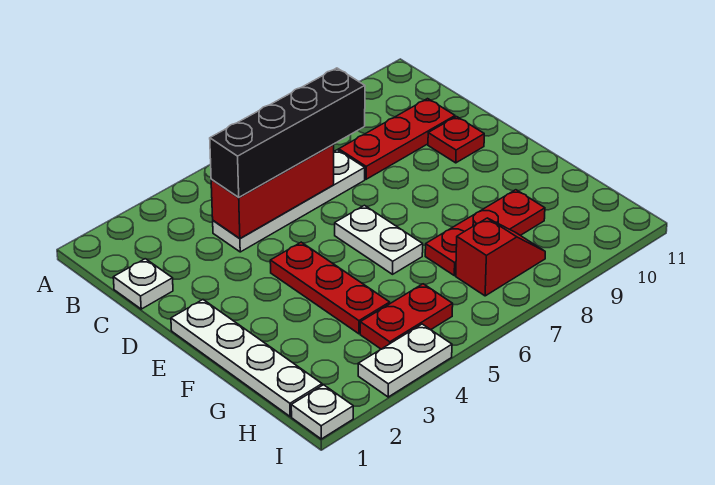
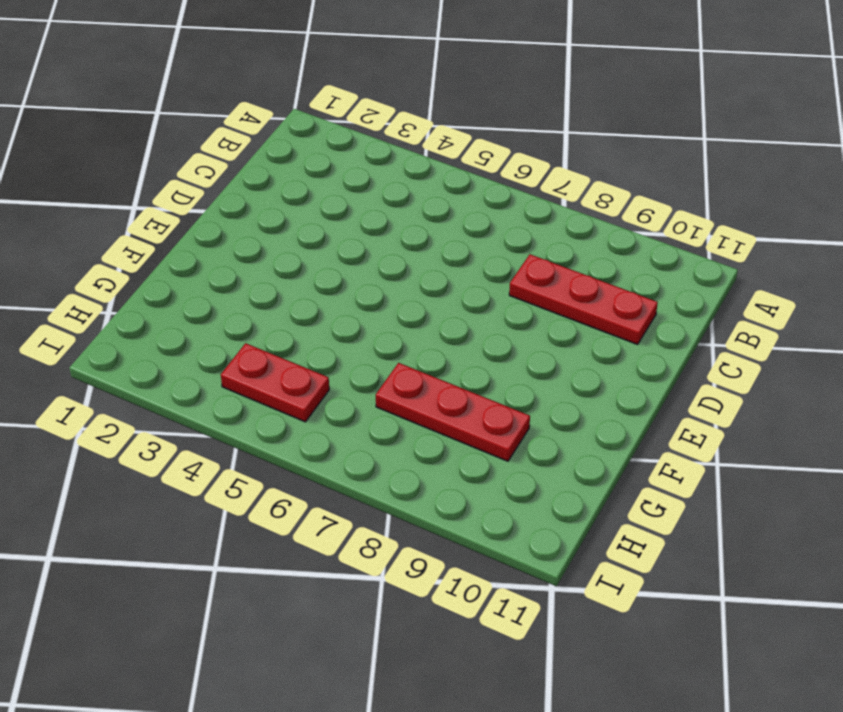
none -> white 1x1 plate [113,259,173,309]
none -> white 1x4 plate [213,150,365,252]
none -> red 1x1 plate [428,117,484,163]

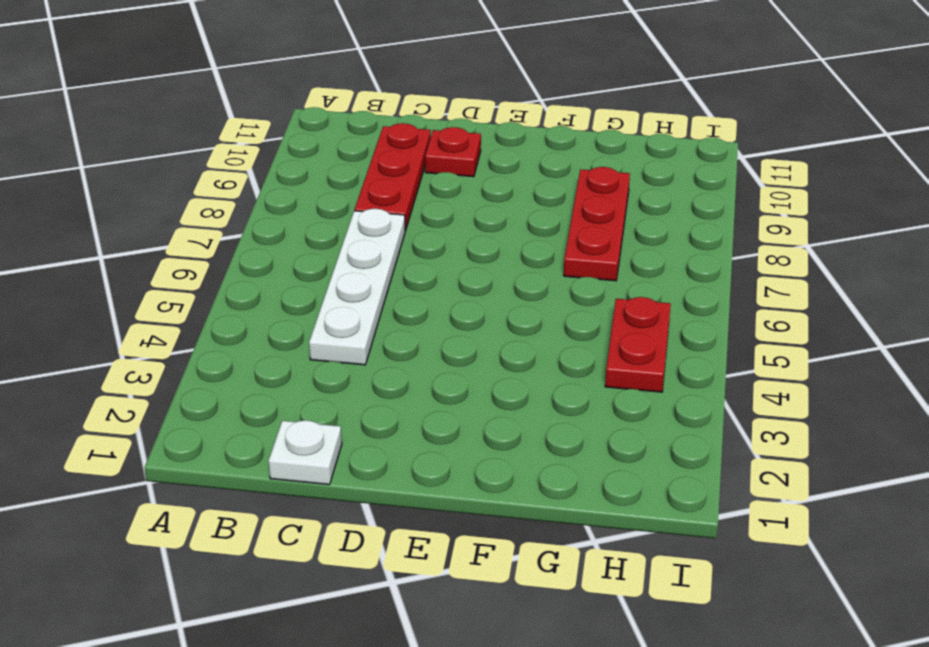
none -> white 1x4 plate [171,300,322,417]
none -> red 1x3 plate [270,242,390,334]
none -> white 1x2 plate [335,205,423,274]

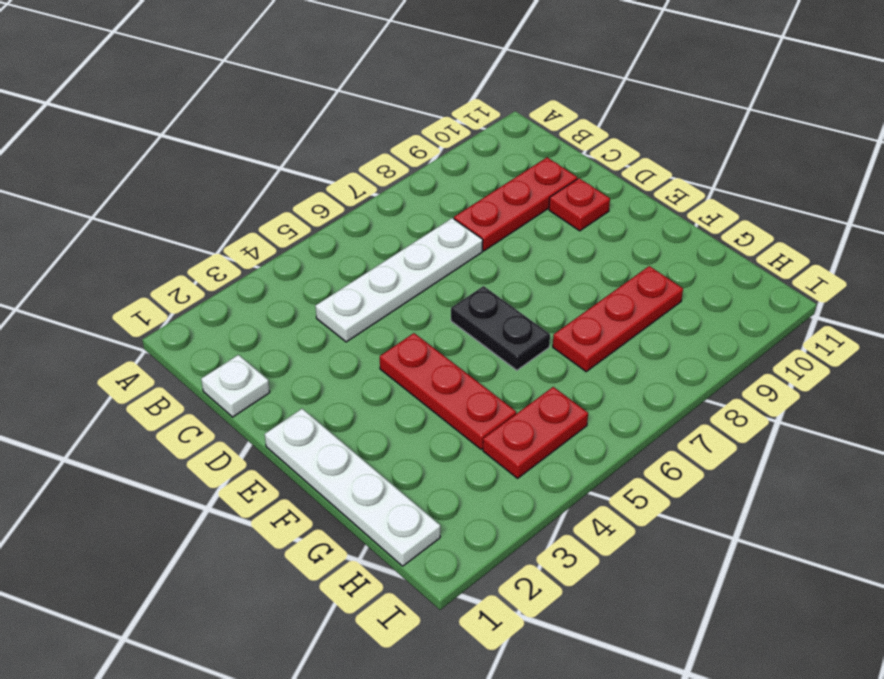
black 1x2 plate [451,286,550,370] -> white 1x2 plate [335,205,423,274]
none -> red 1x2 slope [456,218,545,296]
none -> white 1x1 plate [291,385,353,439]
none -> white 1x2 plate [358,324,452,397]

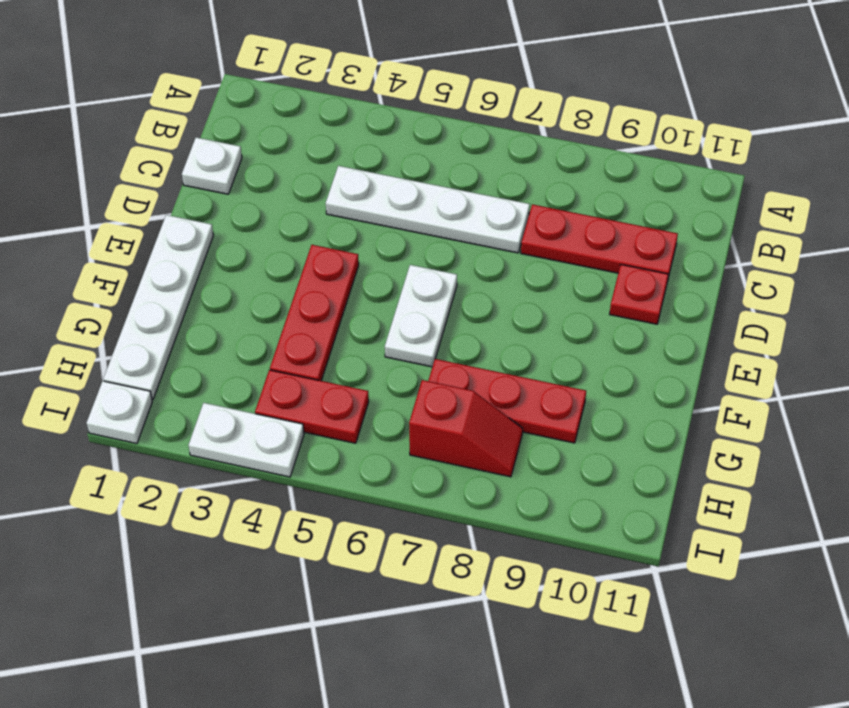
none -> red 1x3 brick [211,145,334,239]
none -> black 1x4 brick [210,68,365,197]

